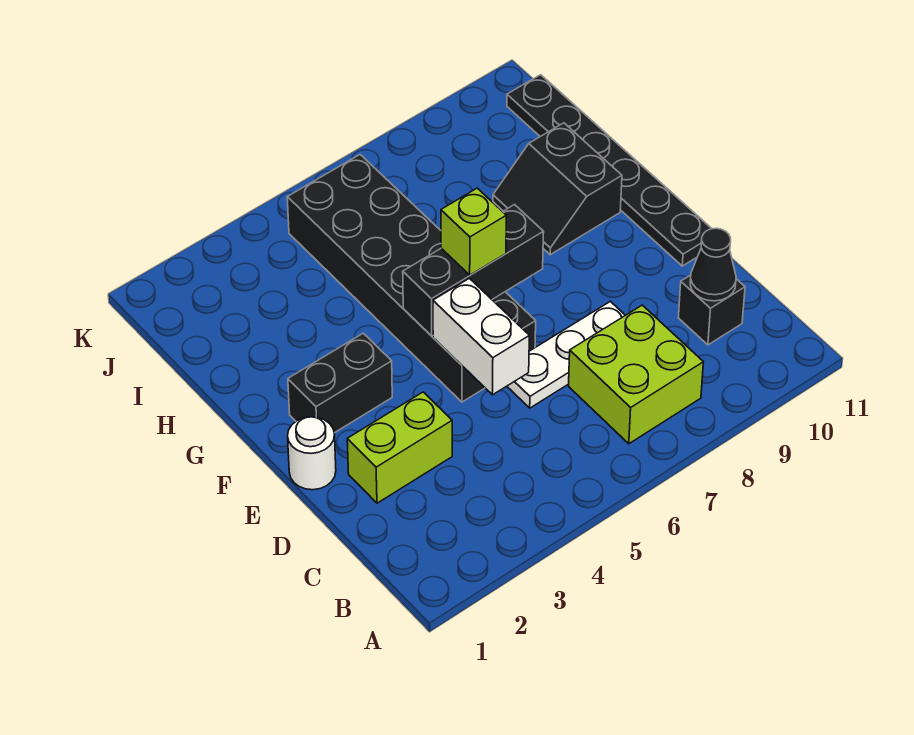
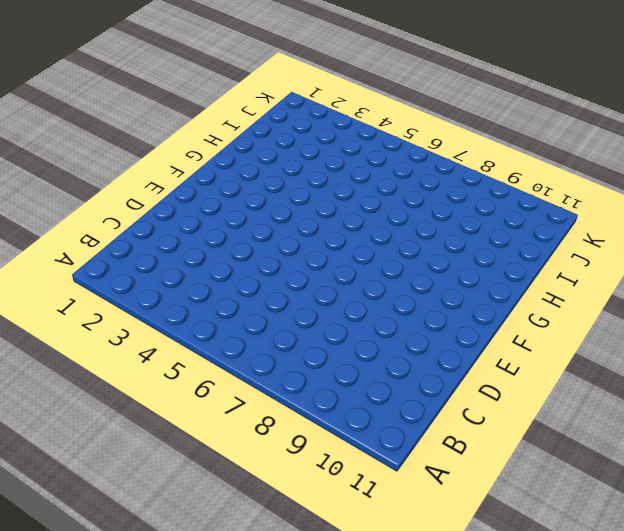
none -> lime 2x2 brick [569,305,703,444]
none -> black 1x1 brick [678,275,745,345]
none -> lime 1x2 brick [347,392,452,503]

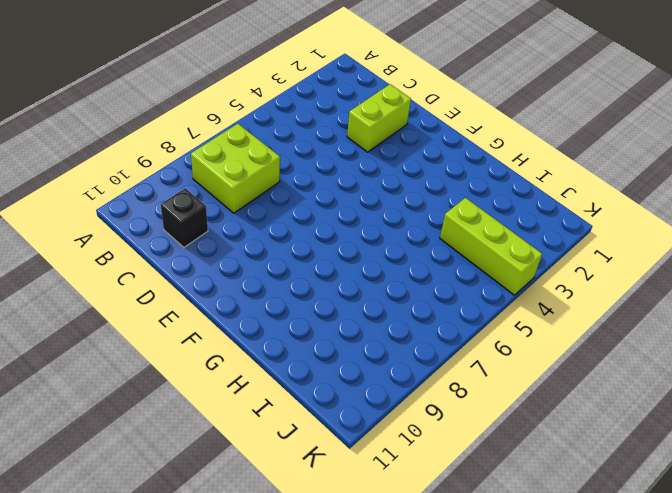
lime 1x3 brick [440,198,542,295] -> none
none -> white 1x3 plate [507,301,625,408]
none -> white 1x1 round brick [288,417,336,490]
none -> black 2x6 brick [287,155,536,402]

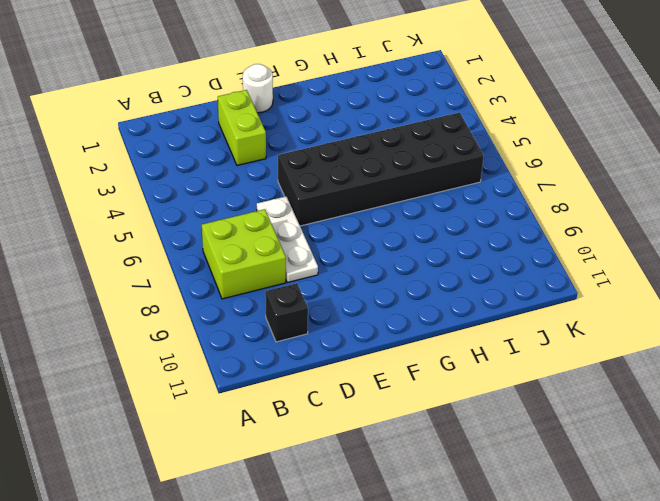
none -> black 1x6 plate [507,75,712,266]
none -> black 1x2 brick [288,333,392,433]
none -> black 2x2 slope [493,123,622,255]

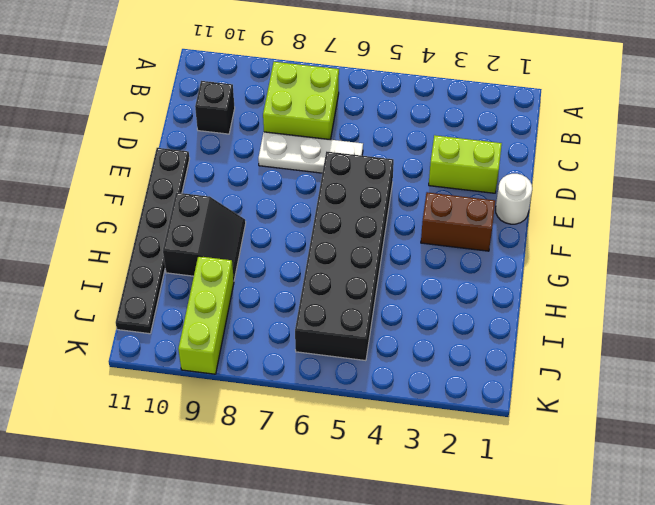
brown 1x2 brick [421,192,495,251] -> black 1x2 brick [288,333,392,433]
lime 1x3 brick [178,256,234,374] -> none
none -> black 1x1 cone [690,228,736,301]
none -> white 1x2 brick [433,278,529,395]
none -> black 1x3 brick [403,205,544,336]

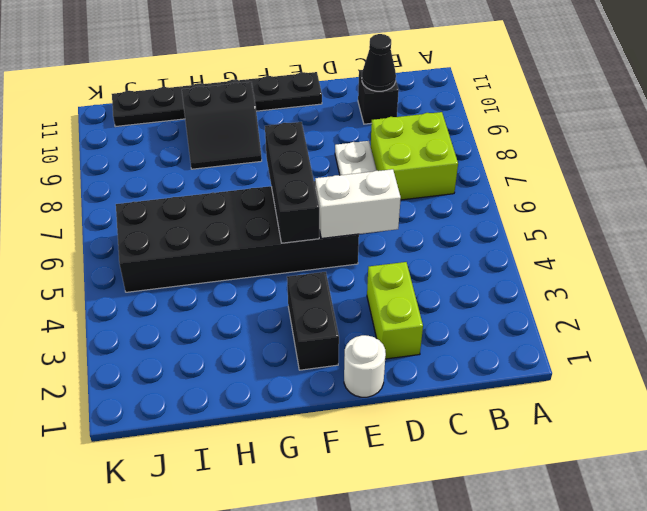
none -> lime 1x1 brick [441,188,506,275]

